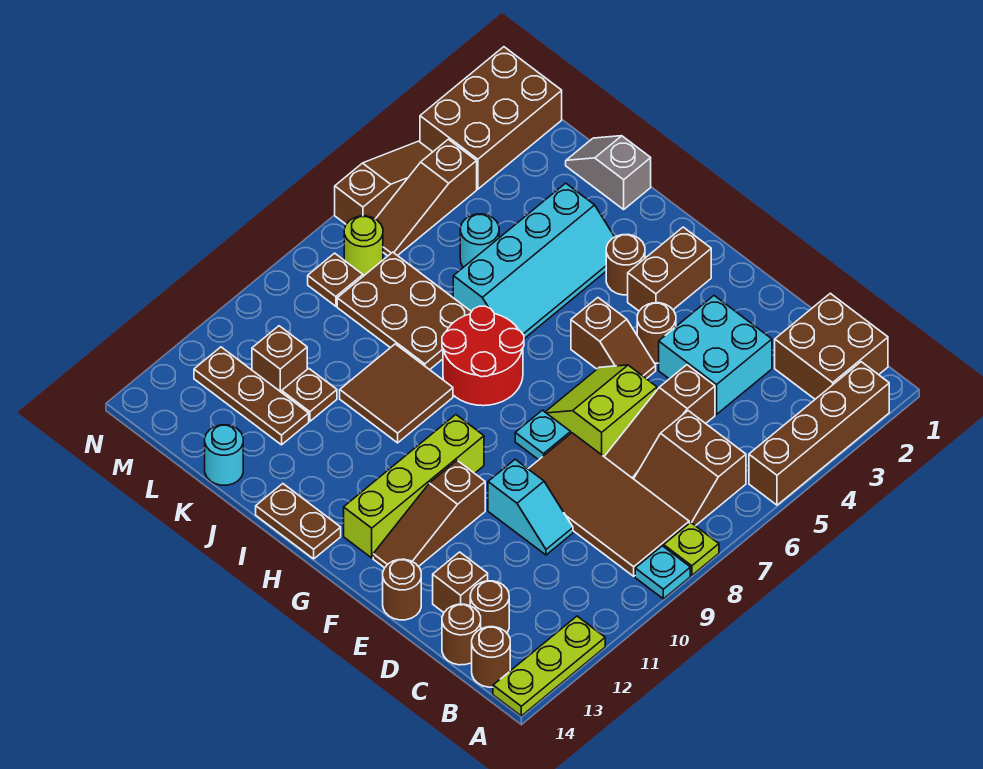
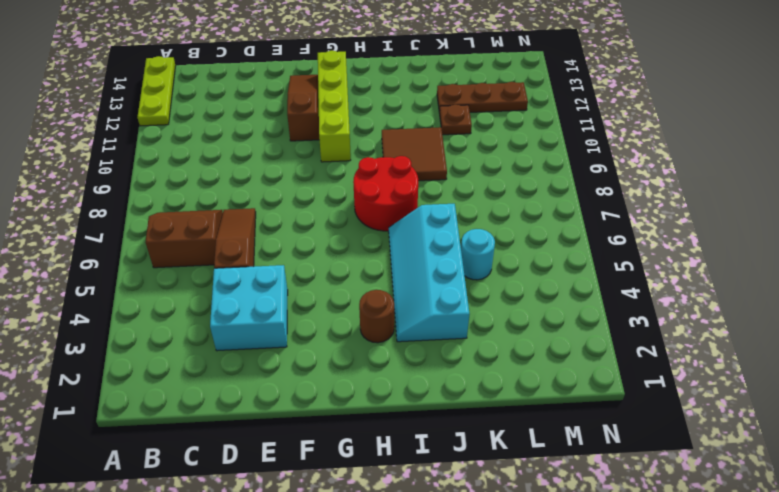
none -> brown 1x4 brick [749,362,889,505]
none -> lime 1x1 plate [664,522,719,575]
none -> cyan 1x1 plate [635,546,690,599]
none -> brown 2x2 brick [775,293,888,399]

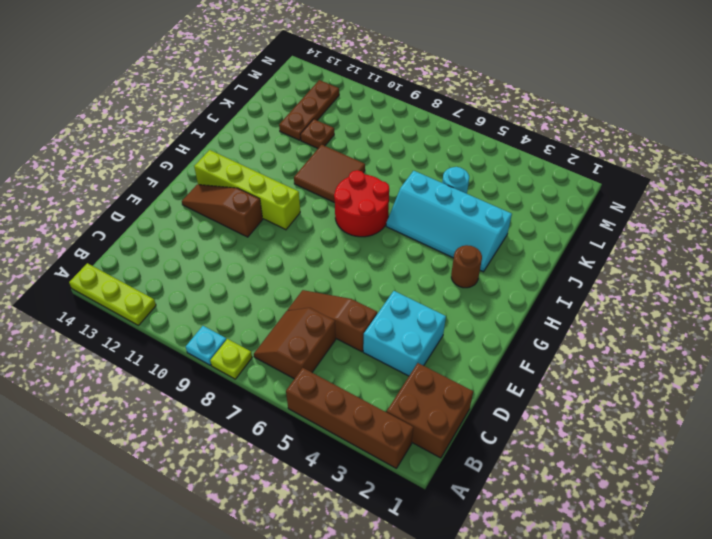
none -> brown 2x4 tile [528,433,689,576]
none -> brown 1x1 round brick [472,627,510,687]
none -> brown 1x1 round brick [470,581,509,633]
none -> brown 1x1 round brick [442,604,481,665]

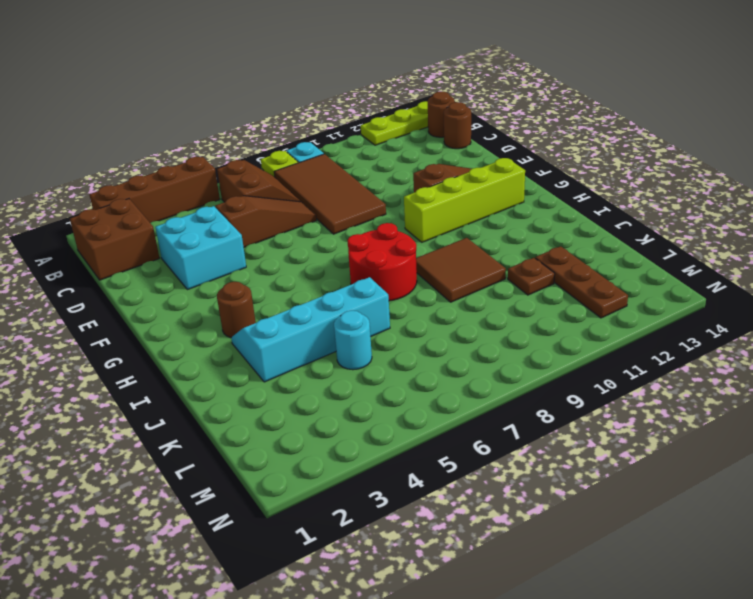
none -> brown 1x1 round brick [470,581,509,633]
none -> cyan 1x2 slope [488,459,573,555]
none -> brown 1x1 brick [433,552,488,612]
none -> lime 2x2 slope [545,365,657,456]

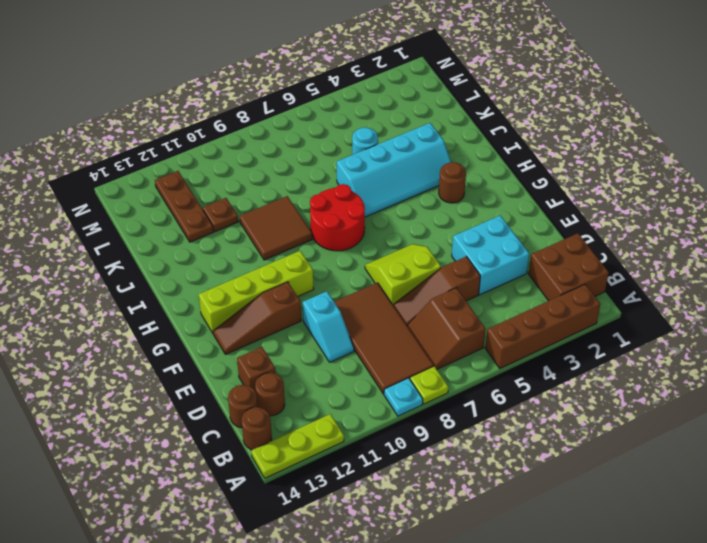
none -> brown 1x1 round brick [383,559,421,620]
none -> brown 1x1 round brick [637,303,676,363]
none -> brown 1x2 slope [571,298,656,379]
none -> cyan 1x1 plate [515,410,571,460]

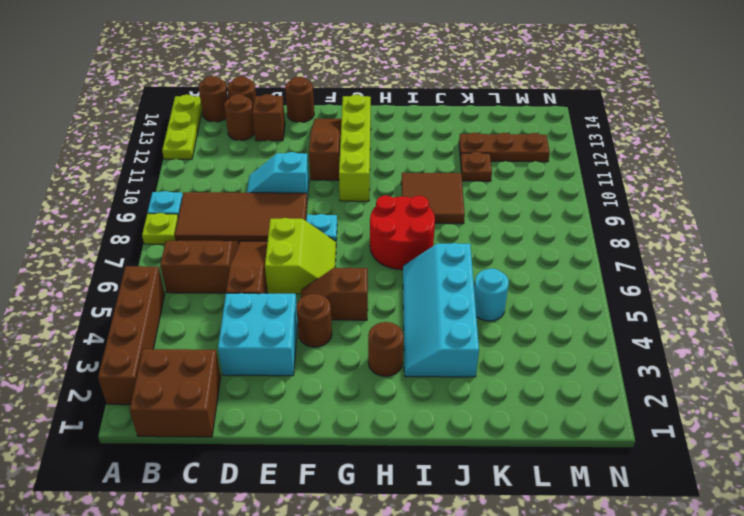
none -> brown 1x2 brick [628,227,711,311]
none -> brown 1x2 plate [256,484,341,559]
none -> grey 1x2 slope [566,136,651,209]
none -> brown 2x3 plate [337,252,471,370]

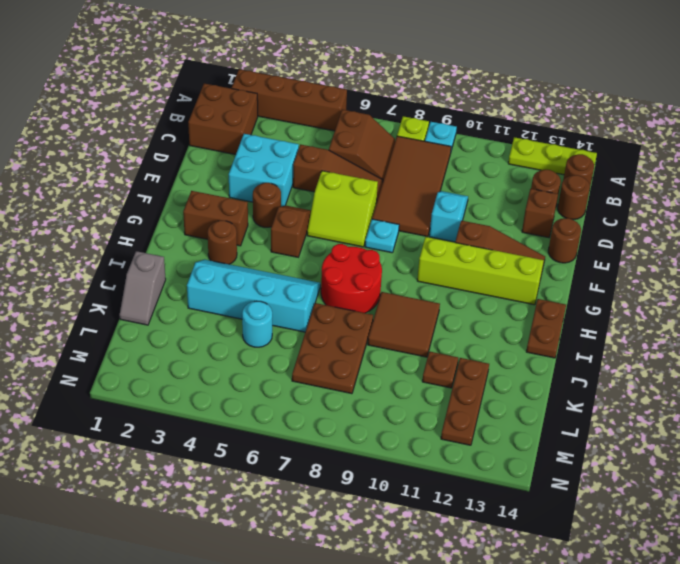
none -> cyan 1x1 round brick [205,425,243,485]
none -> brown 1x1 brick [252,326,307,392]
none -> brown 2x3 brick [420,47,562,189]
none -> brown 1x3 slope [376,139,477,256]

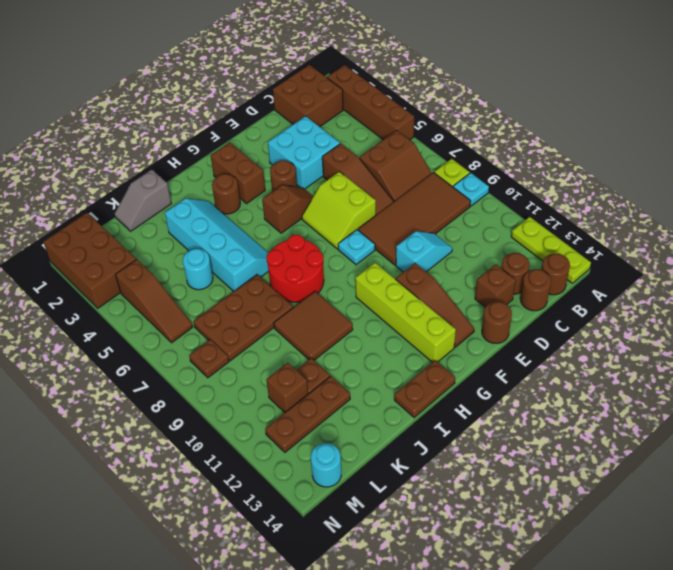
cyan 1x1 round brick [311,443,341,487] -> cyan 1x1 round brick moved to [205,425,243,485]
none -> lime 1x1 round brick [344,216,383,276]
none -> brown 1x3 slope [335,141,432,224]

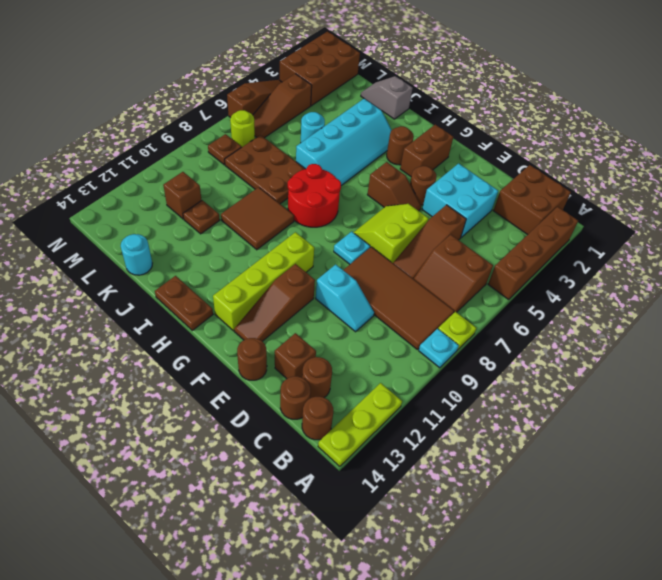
none -> brown 1x3 plate [194,347,309,445]

